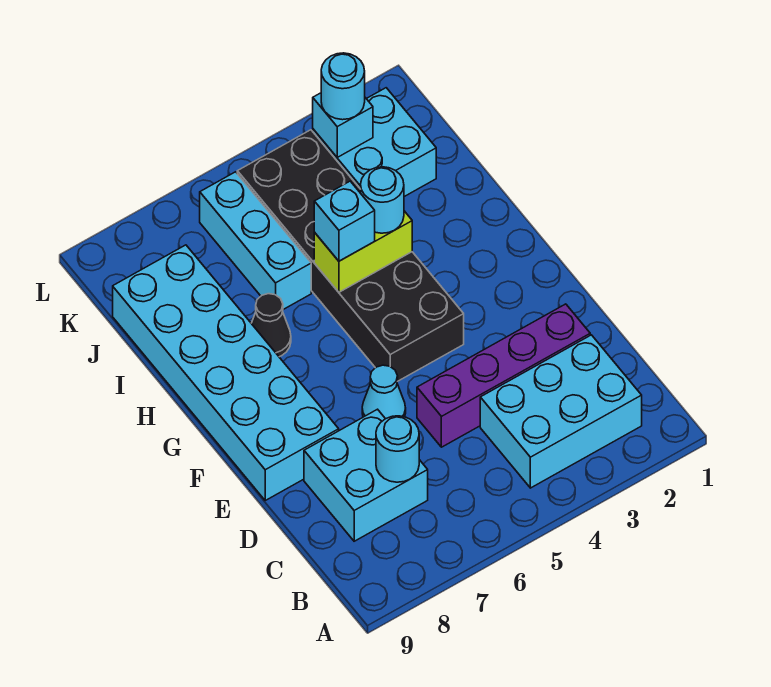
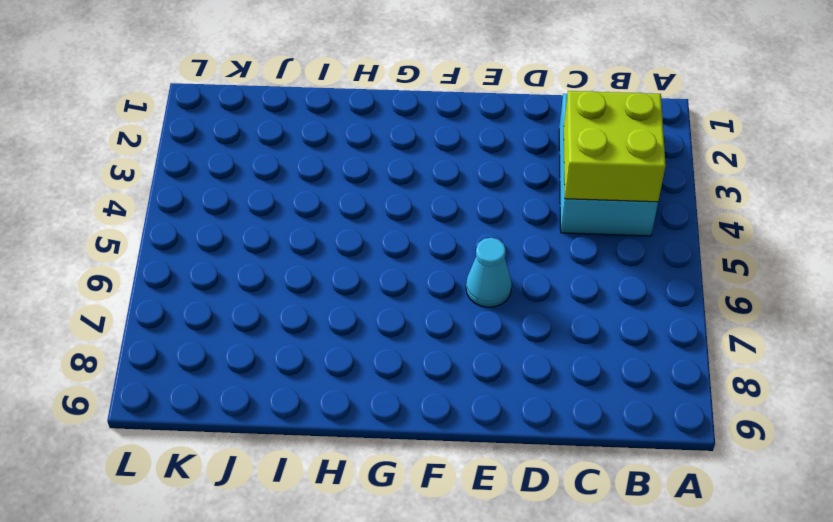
lime 2x2 brick [564,91,666,202] -> none
none -> cyan 2x2 brick [304,409,428,541]
none -> purple 1x4 brick [417,304,590,447]
none -> cyan 2x6 brick [113,245,339,500]

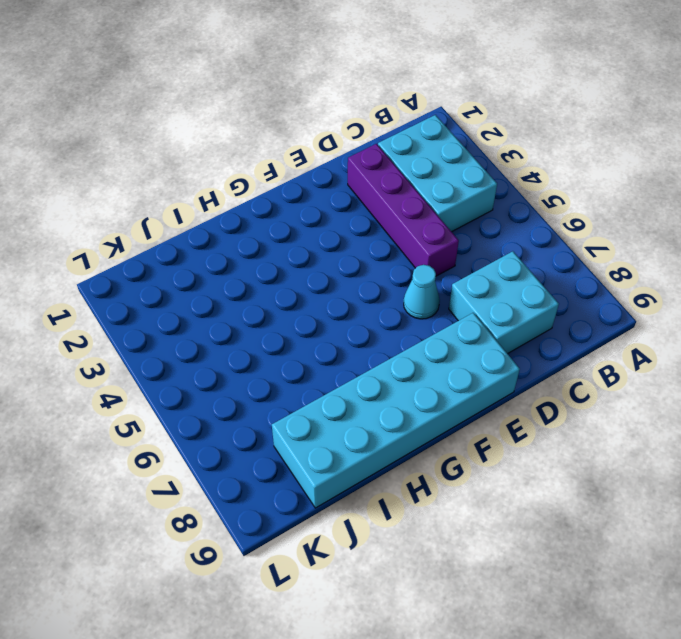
none -> black 2x6 brick [237,130,464,381]
none -> black 1x1 cone [251,294,291,357]
none -> cyan 1x3 brick [200,172,311,310]

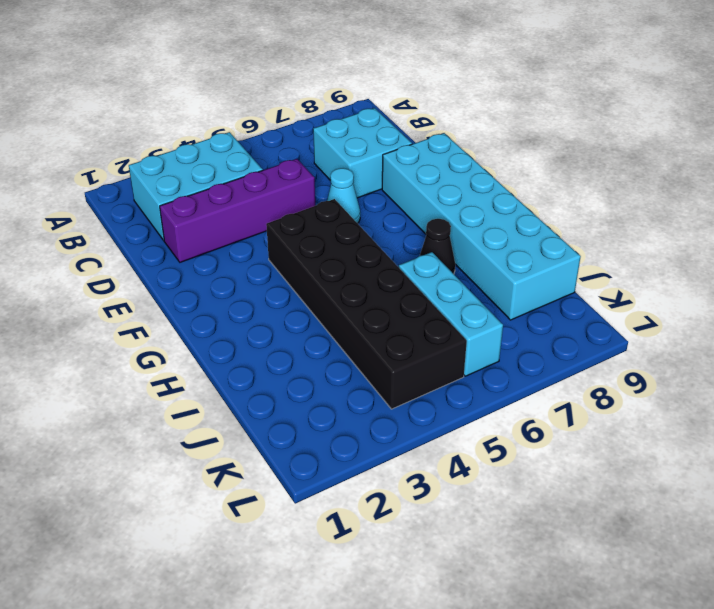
none -> cyan 2x2 brick [313,88,436,197]
none -> cyan 1x1 round brick [376,416,419,482]
none -> lime 1x2 brick [314,211,412,292]

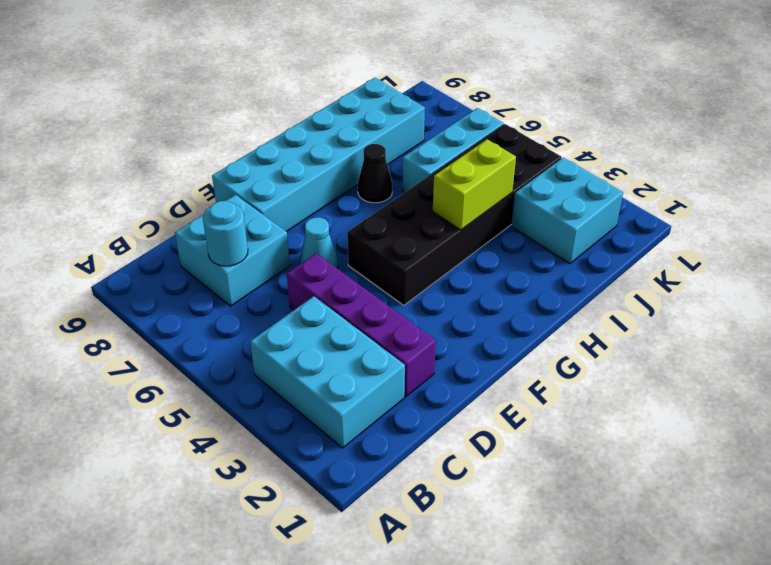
lime 1x2 brick [433,139,516,230] -> lime 1x2 brick turned to [314,211,412,292]
none -> cyan 1x1 brick [313,93,373,157]
none -> cyan 1x1 round brick [361,167,404,233]
none -> cyan 1x1 brick [314,181,375,261]

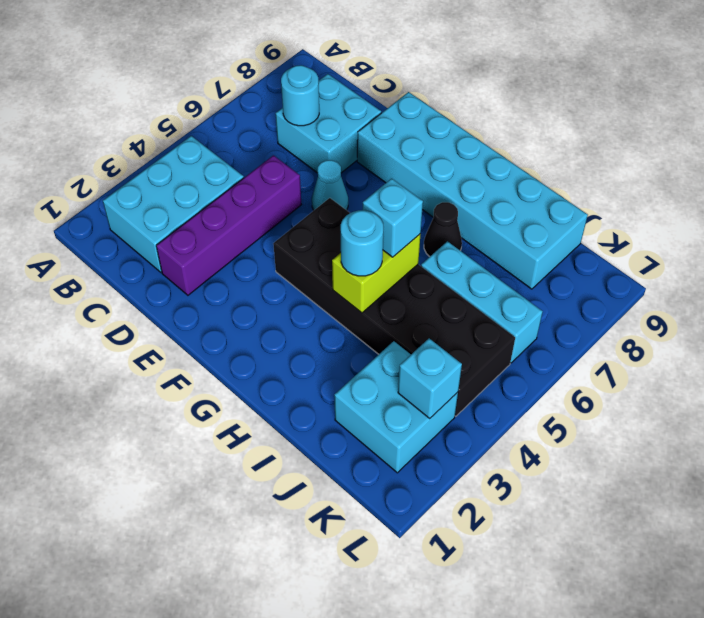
none -> cyan 1x1 round brick [321,53,365,120]

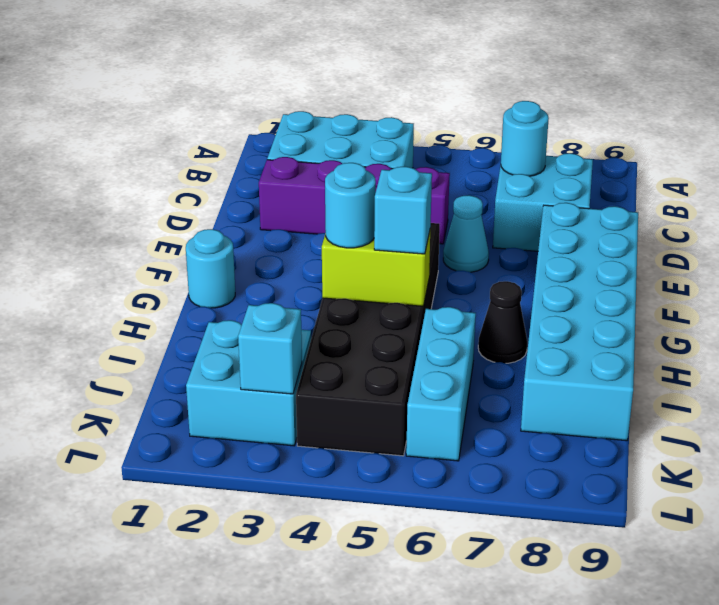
cyan 1x1 round brick [186,229,235,308] -> cyan 1x1 round brick moved to [321,53,365,120]

